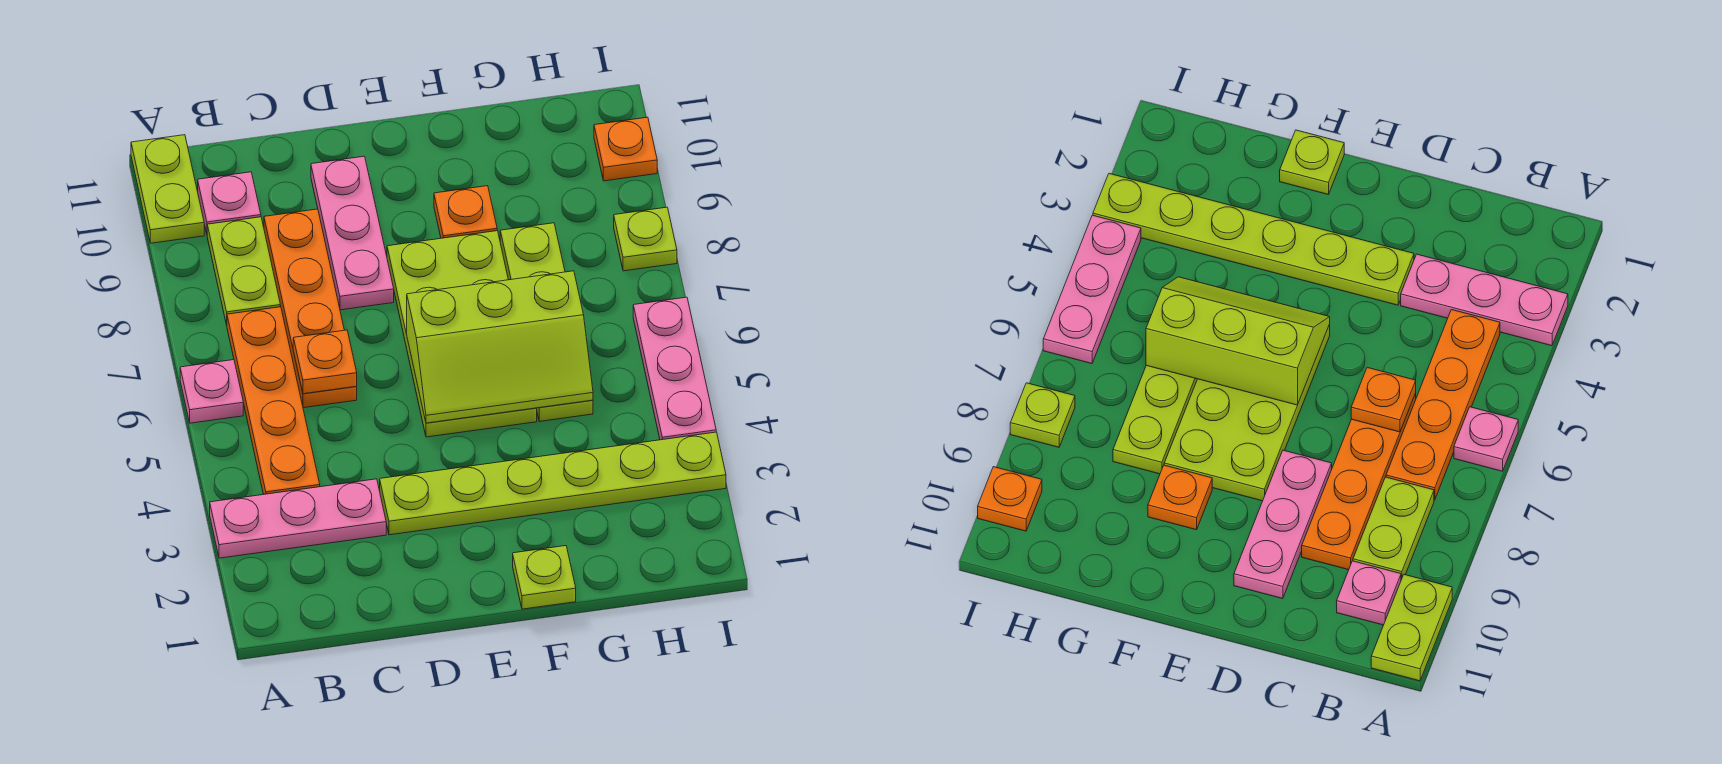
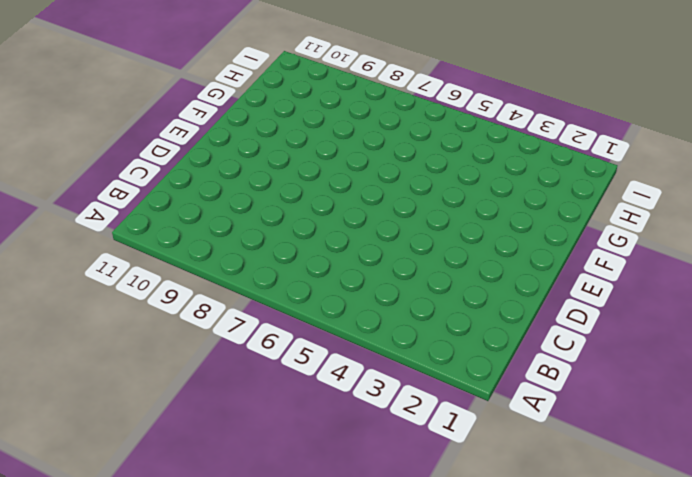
none -> pink 1x3 plate [210,479,386,558]
none -> pink 1x1 plate [180,360,243,423]
none -> lime 1x2 plate [131,135,204,243]

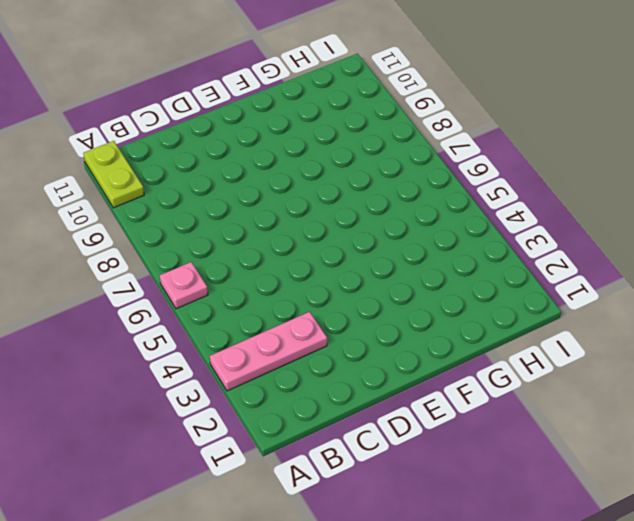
none -> orange 1x4 plate [227,307,320,494]
none -> lime 1x2 plate [207,217,280,325]
none -> pink 1x1 plate [198,172,261,234]

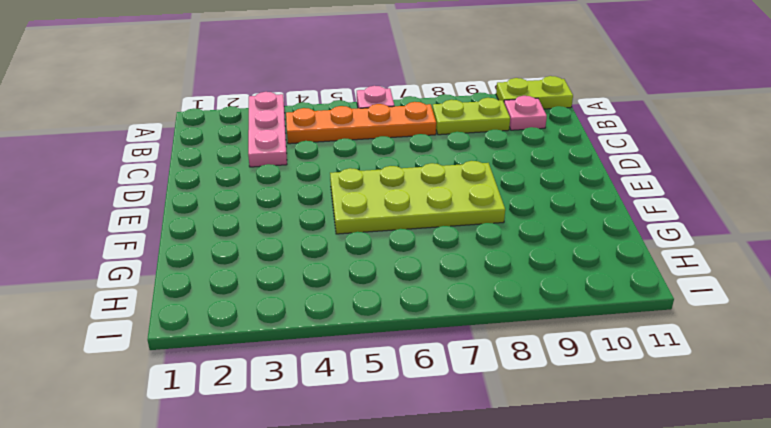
none -> orange 1x4 plate [264,209,357,408]
none -> lime 1x6 plate [380,432,726,535]
none -> pink 1x3 plate [311,156,394,310]

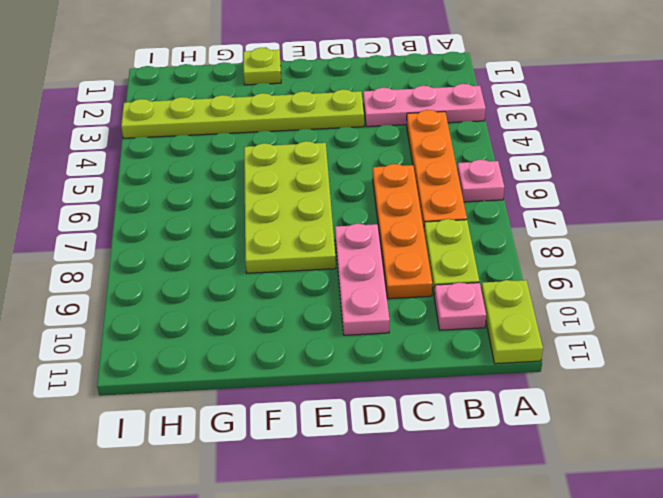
none -> orange 1x1 plate [434,186,497,238]
none -> lime 1x4 plate [500,223,593,421]
none -> pink 1x3 plate [633,297,716,440]

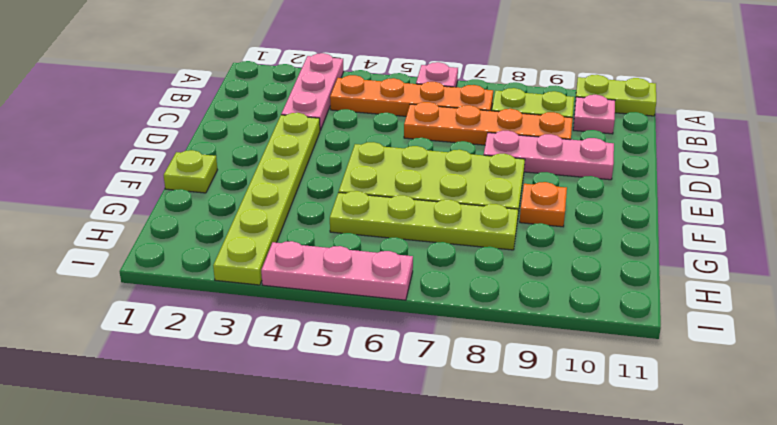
none -> lime 1x1 plate [614,207,677,271]
none -> orange 1x1 plate [594,117,657,181]
none -> orange 1x1 plate [293,330,357,394]

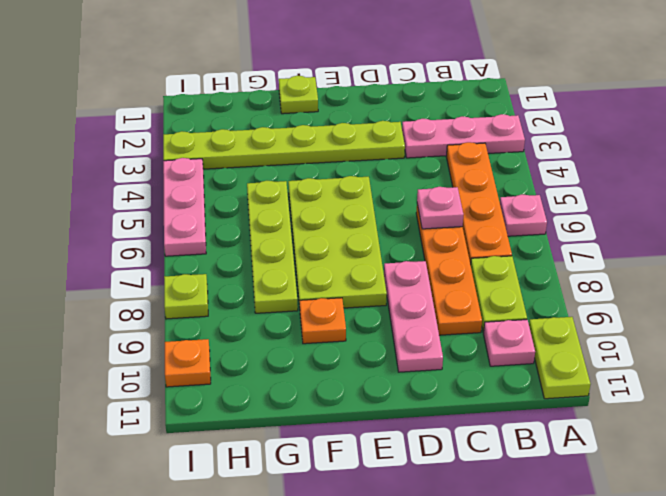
pink 1x1 plate [417,187,463,229] -> orange 1x1 plate [293,330,357,394]
none -> lime 2x3 slope [407,271,593,423]

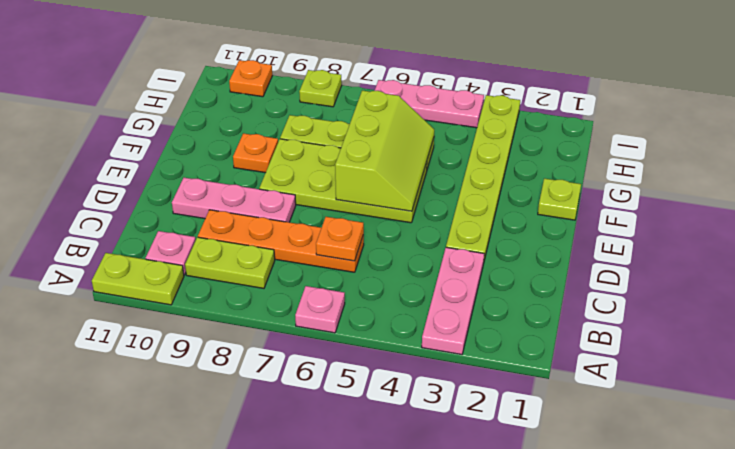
none -> orange 1x4 plate [227,307,320,494]

